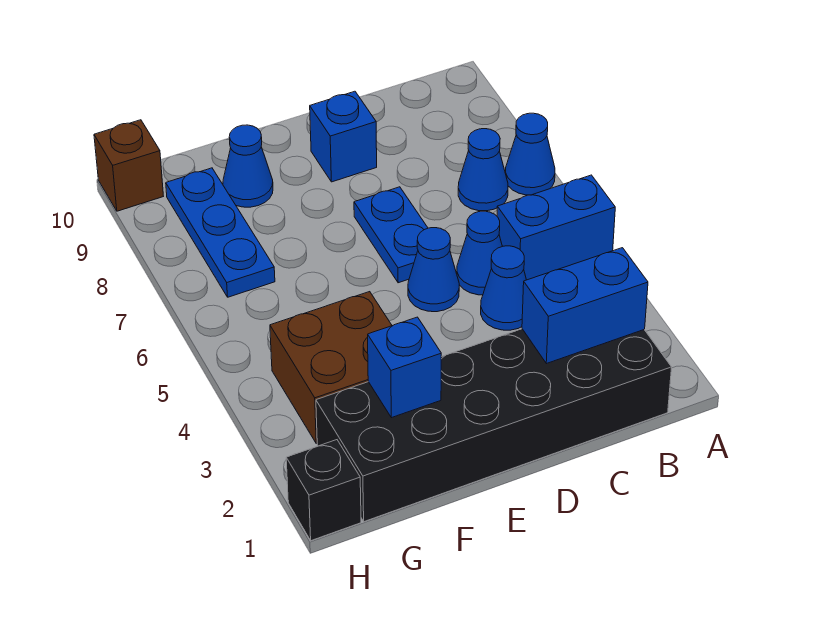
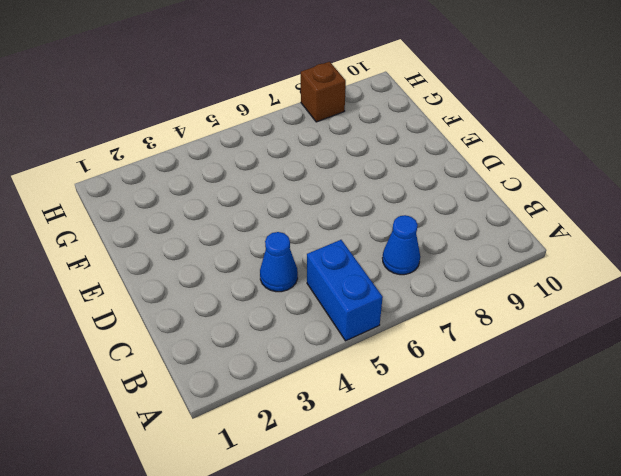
brown 1x1 brick [301,62,346,122] -> brown 1x1 brick moved to [94,120,163,211]
none -> blue 1x1 cone [506,113,555,195]
none -> black 2x6 brick [316,329,672,522]
none -> blue 1x1 cone [457,211,502,295]

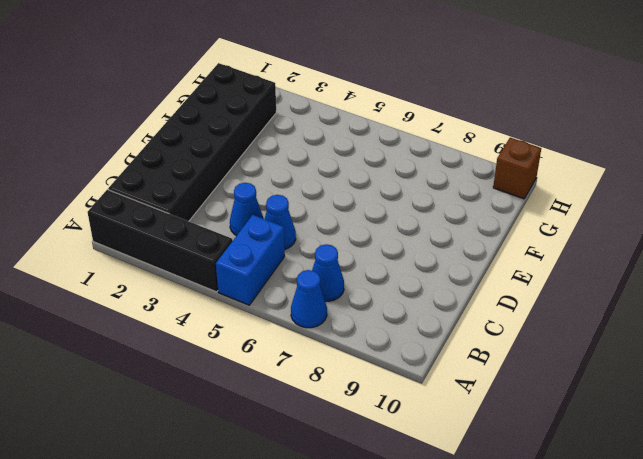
black 1x4 brick [88,190,233,292] -> none
none -> blue 1x1 cone [408,228,459,312]
none -> blue 1x2 plate [354,187,428,283]
none -> blue 1x1 brick [310,91,377,182]

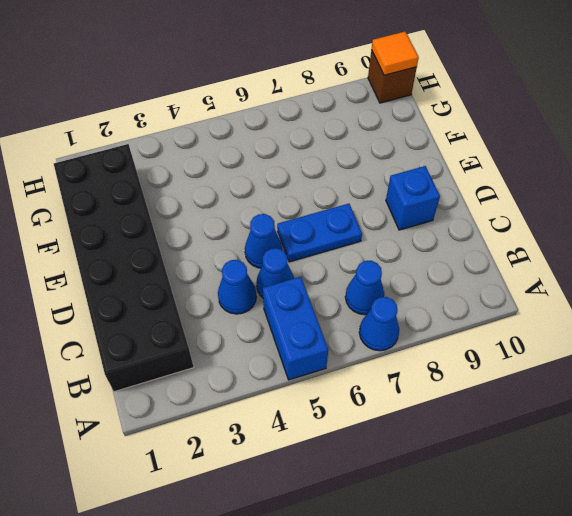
orange 1x1 tile [372,32,419,75] -> none
none -> brown 2x2 brick [270,292,392,444]
none -> blue 1x1 cone [223,125,273,207]
none -> blue 1x3 plate [166,168,275,297]

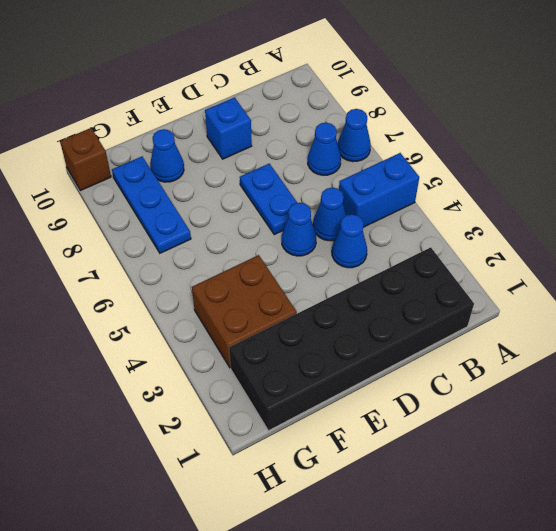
none -> black 1x1 brick [286,440,361,541]
none -> blue 1x2 brick [522,248,648,364]
none -> blue 1x1 brick [368,317,441,418]

